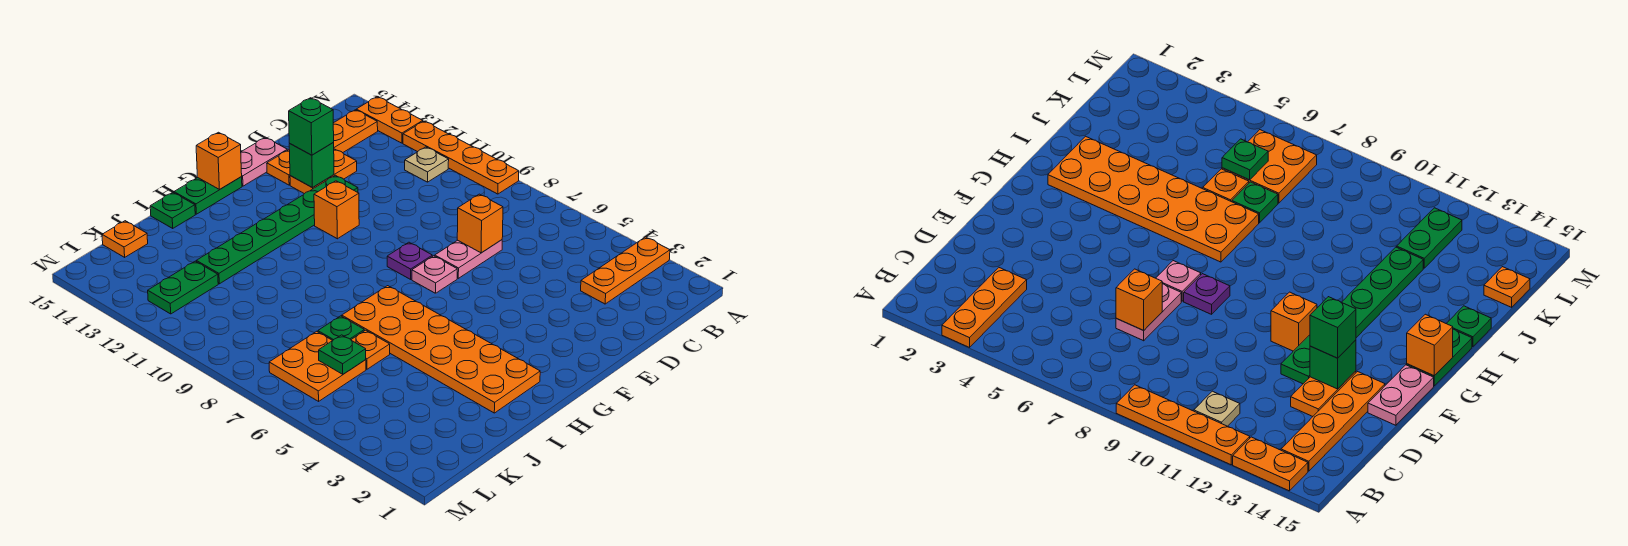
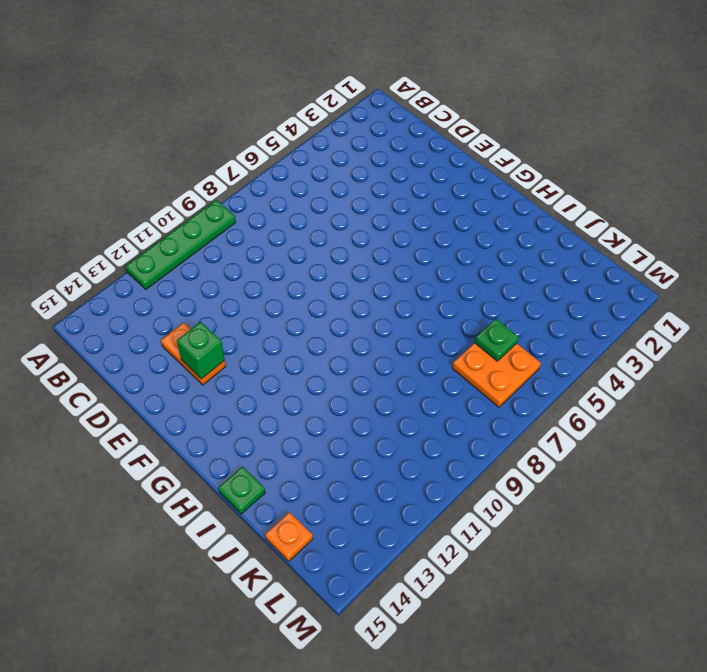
green 1x4 plate [126,200,236,289] -> orange 1x4 plate [403,121,519,194]
none -> orange 1x3 plate [581,237,670,304]
none -> orange 1x2 plate [356,97,423,143]
none -> tan 1x1 plate [405,147,449,182]

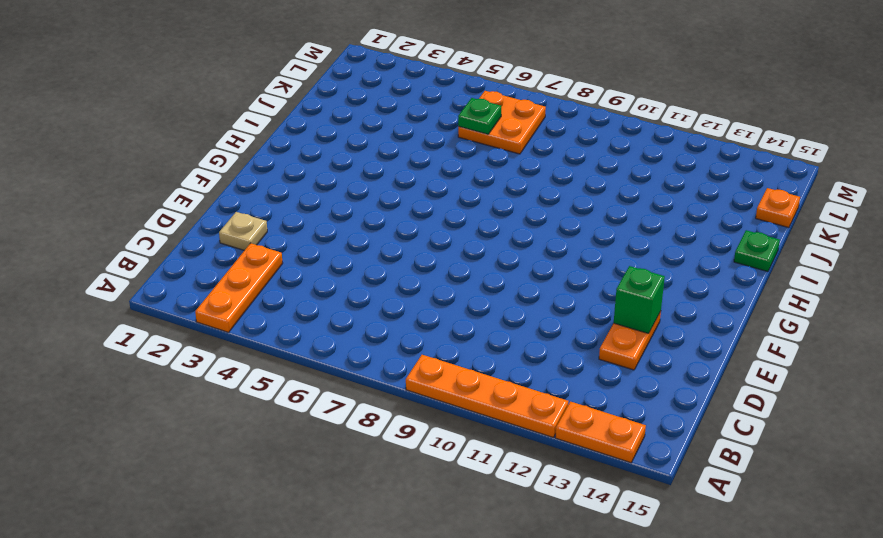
tan 1x1 plate [219,212,267,250] -> tan 1x1 plate moved to [405,147,449,182]
none -> orange 1x4 plate [267,110,378,185]
none -> pink 1x2 plate [435,240,502,278]
none -> green 1x6 plate [196,175,358,284]

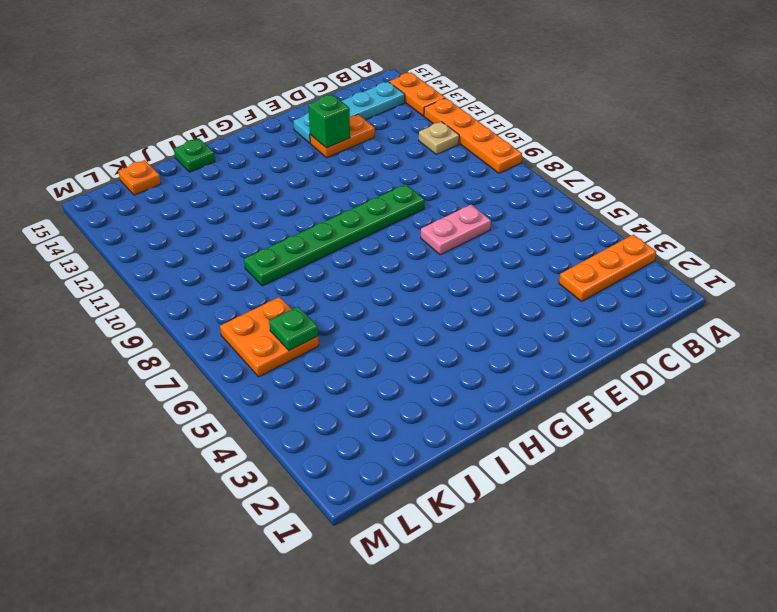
cyan 1x4 plate [293,82,405,143] -> orange 1x4 plate [267,110,378,185]
green 1x6 plate [244,184,425,286] -> green 1x6 plate moved to [196,175,358,284]
none -> pink 1x2 plate [241,137,287,186]
none -> pink 1x1 plate [412,256,457,293]
none -> purple 1x1 plate [387,242,432,279]

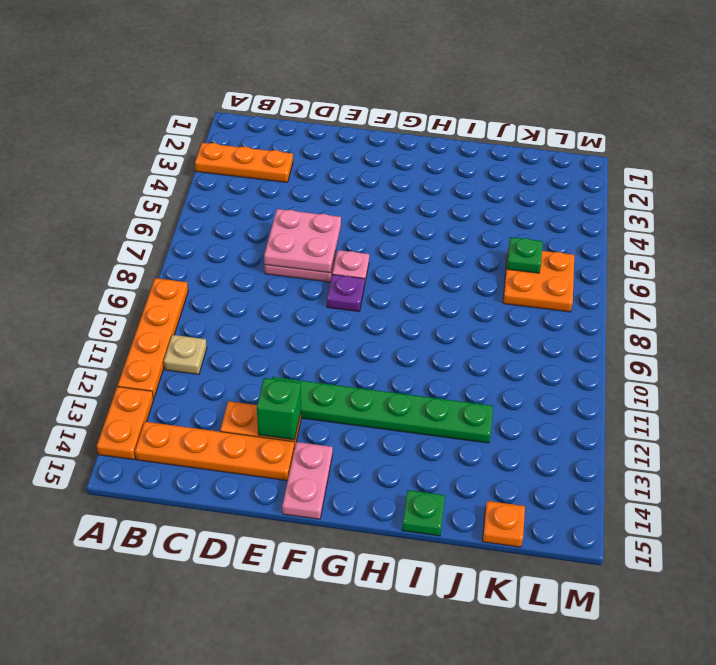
pink 2x2 plate [264,209,341,273] -> orange 1x1 brick [457,194,503,253]
pink 1x2 plate [282,442,333,519] -> pink 1x2 plate turned to [241,137,287,186]
none -> orange 1x1 brick [314,181,359,239]
none -> green 1x2 plate [174,177,242,214]
none -> orange 2x6 plate [342,286,540,413]

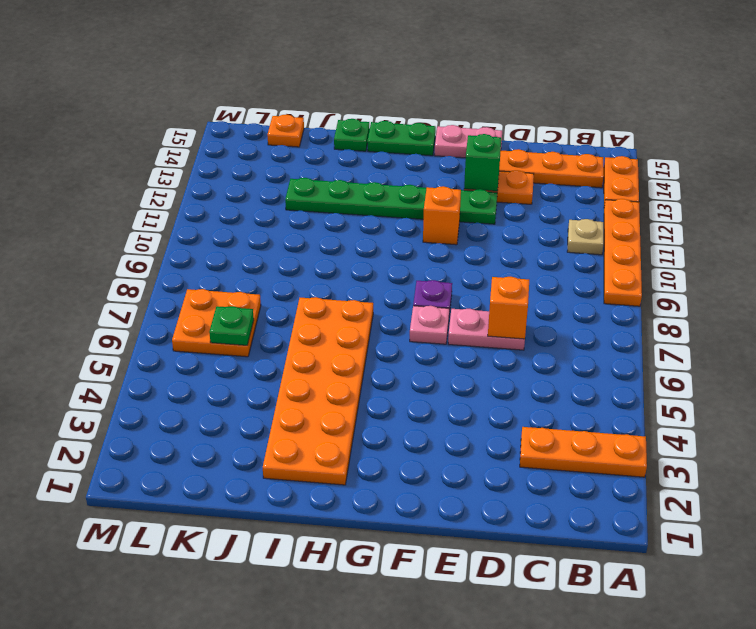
none -> orange 1x1 plate [351,330,390,369]
none -> green 1x1 plate [318,316,364,340]
none -> green 1x2 plate [148,261,218,314]

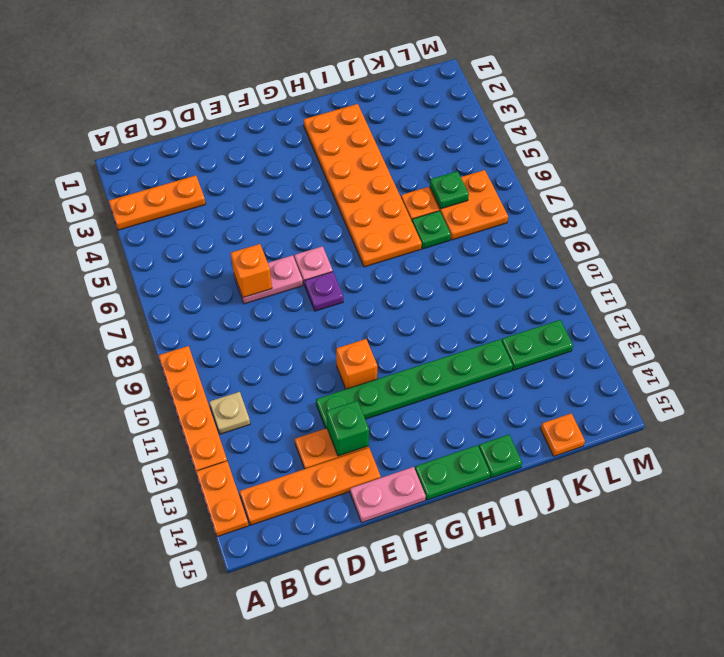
none -> orange 1x1 brick [196,132,242,189]
none -> green 1x1 brick [289,98,334,155]

